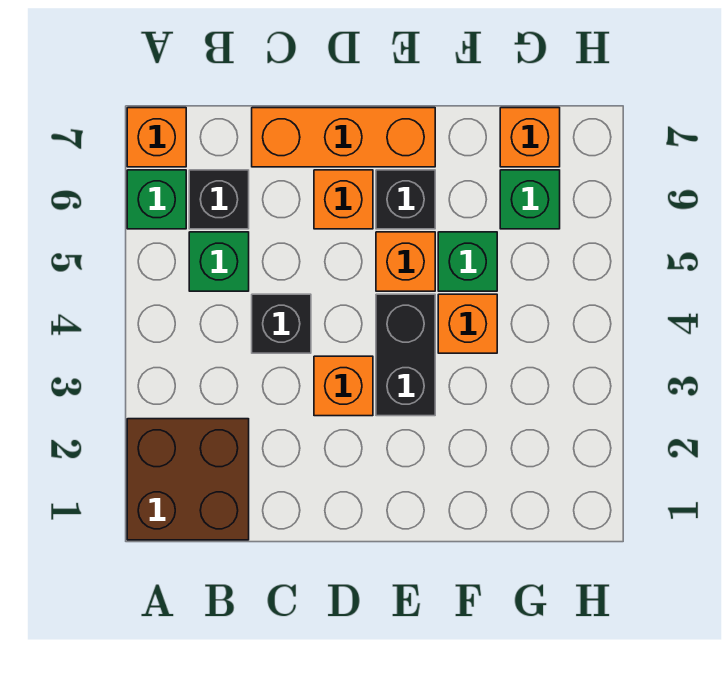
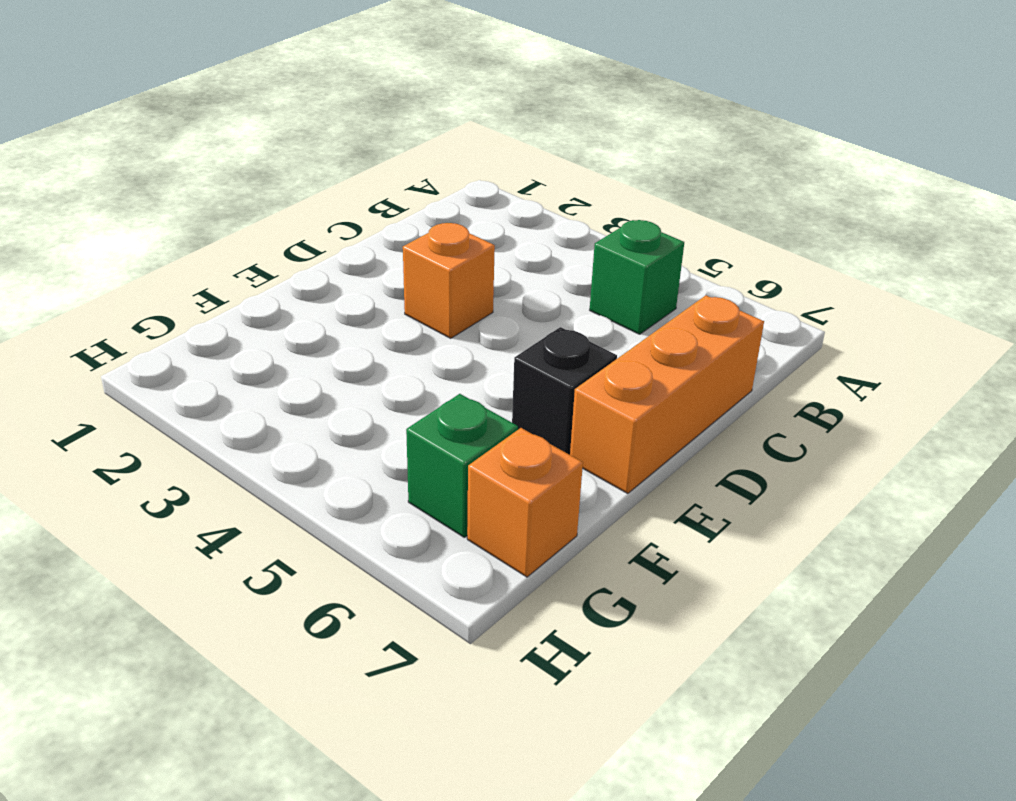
none -> brown 2x2 brick [127,419,249,540]
none -> green 1x1 brick [127,170,186,229]
none -> orange 1x1 brick [127,108,186,167]

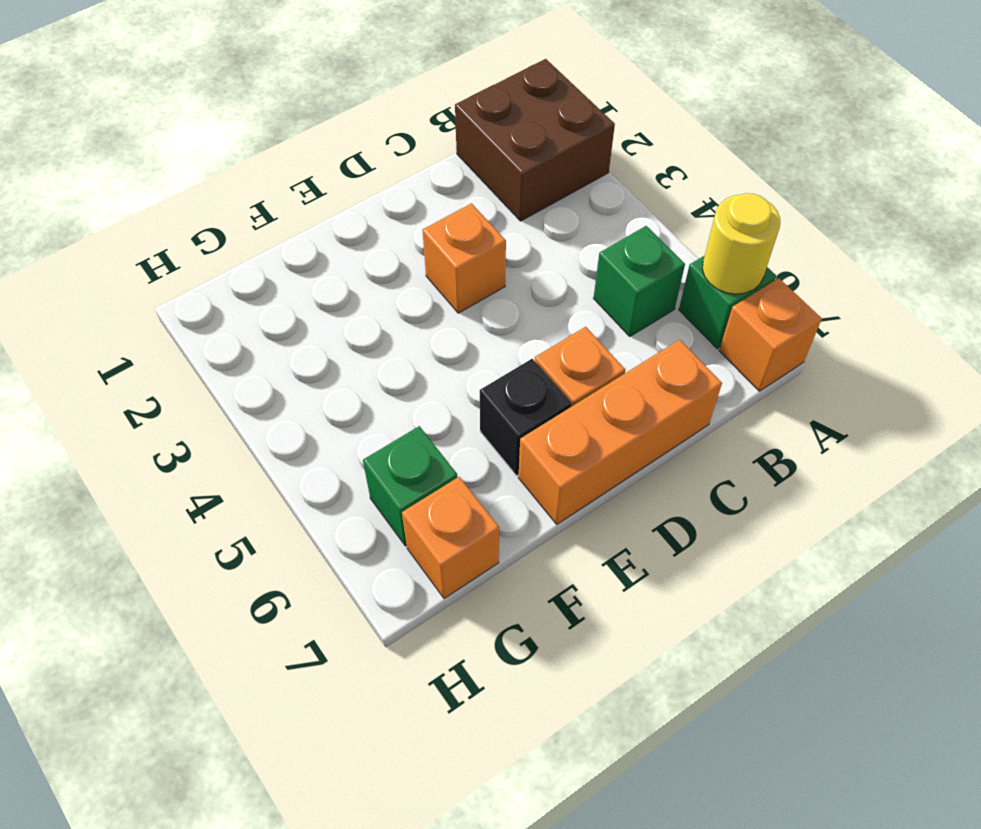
yellow 1x1 round brick [702,193,780,294] -> none
none -> black 1x1 brick [189,170,249,229]
none -> black 1x1 brick [252,294,311,353]
none -> black 1x2 brick [376,294,435,416]

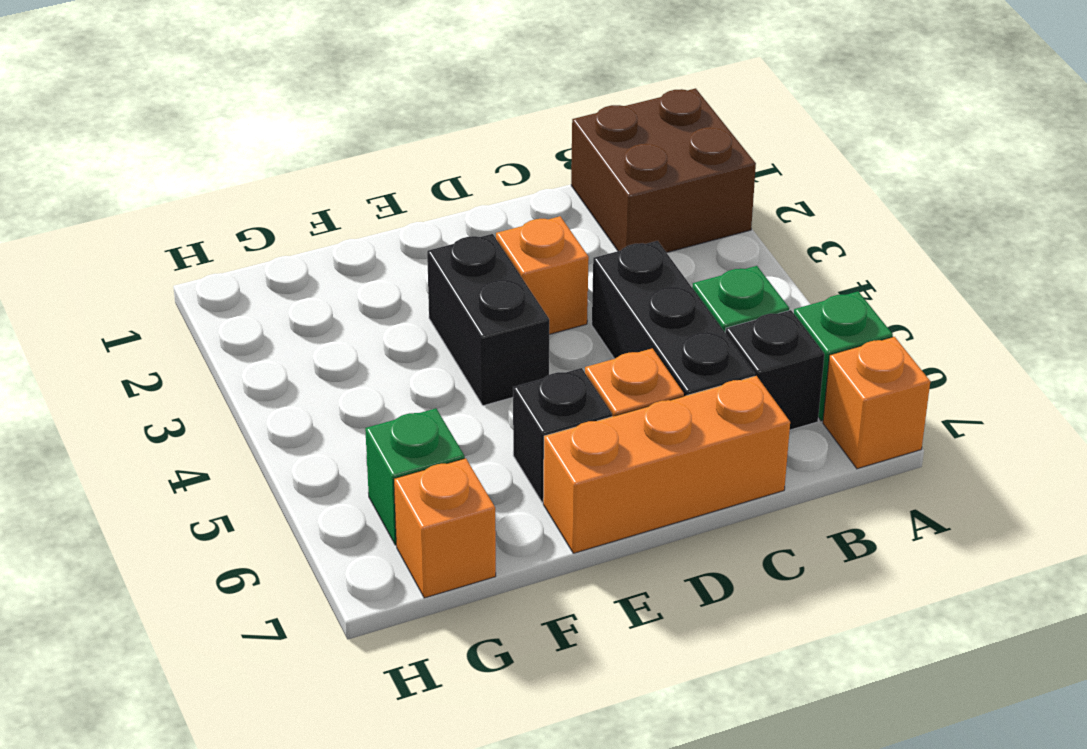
black 1x3 brick [592,241,755,396] -> black 1x1 brick [252,294,311,353]
none -> orange 1x1 brick [376,232,435,291]
none -> orange 1x1 brick [438,294,497,353]
none -> green 1x1 brick [438,232,497,291]

